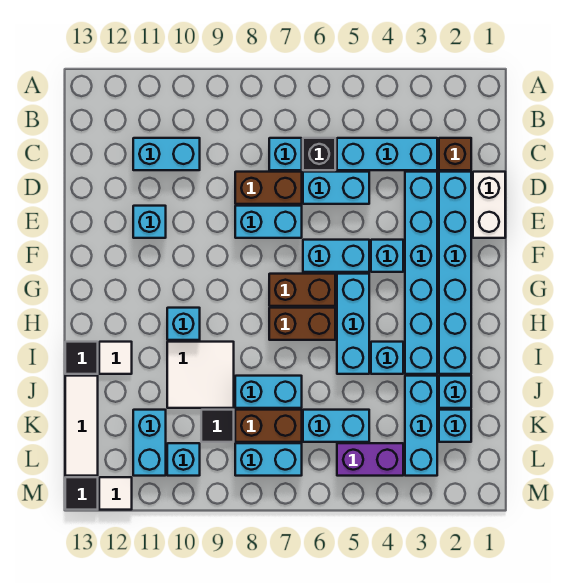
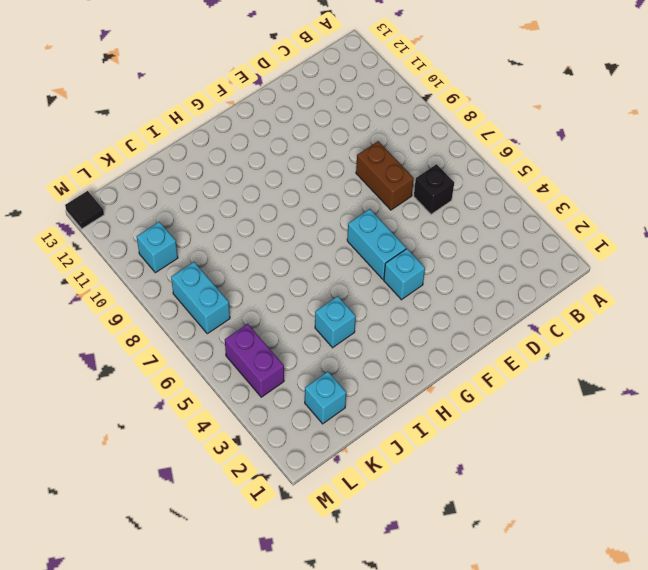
none -> brown 1x1 brick [439,138,471,170]
none -> cyan 1x3 brick [337,138,437,170]
none -> cyan 1x1 brick [269,138,302,170]
none -> cyan 1x2 brick [133,138,200,170]

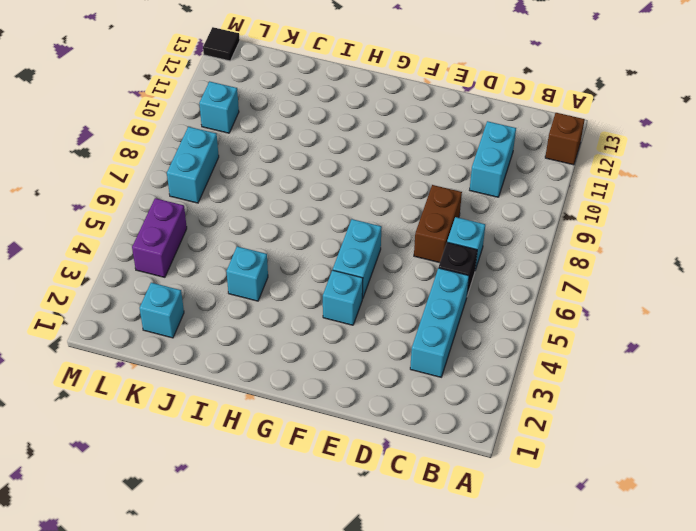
brown 1x1 brick [545,113,585,165] -> brown 1x1 brick moved to [439,138,471,170]
none -> white 1x2 brick [473,172,505,238]
none -> cyan 1x6 brick [439,172,471,374]
none -> cyan 1x6 brick [405,172,437,374]
none -> cyan 1x2 brick [303,172,369,204]

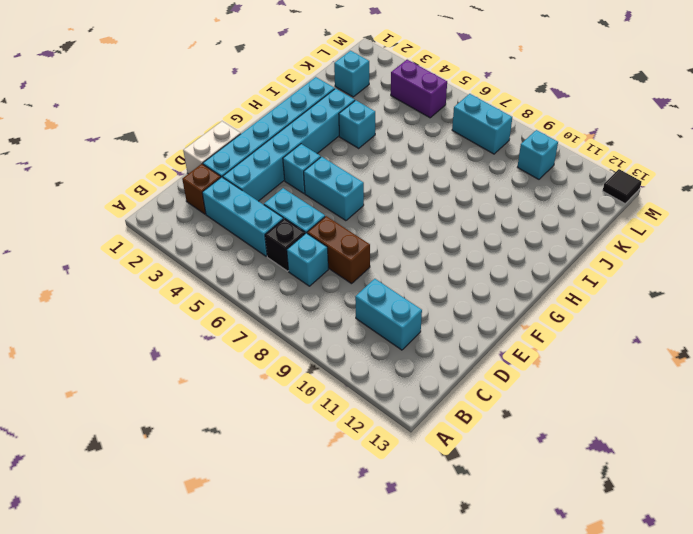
none -> cyan 1x2 brick [235,206,302,238]
none -> cyan 1x1 brick [133,206,166,238]
none -> cyan 1x3 brick [337,274,369,374]
none -> brown 1x2 brick [269,274,335,306]

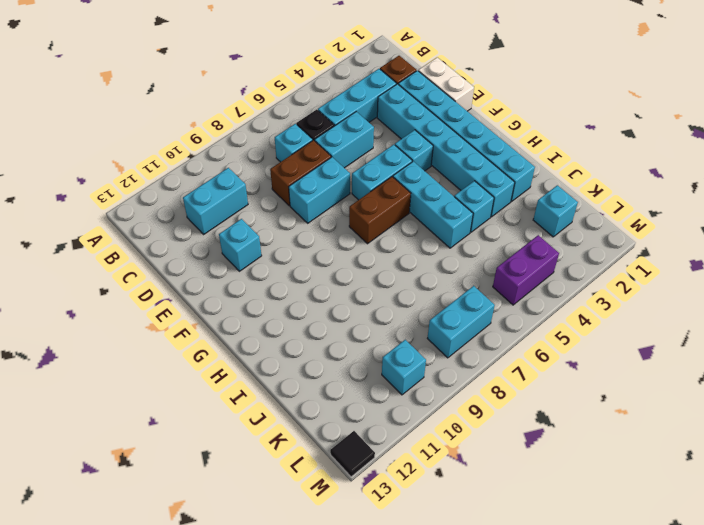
none -> brown 1x2 brick [269,308,335,340]
none -> cyan 1x1 brick [167,308,200,340]
none -> white 2x2 tile [167,342,234,408]
none -> white 1x1 tile [99,342,132,374]

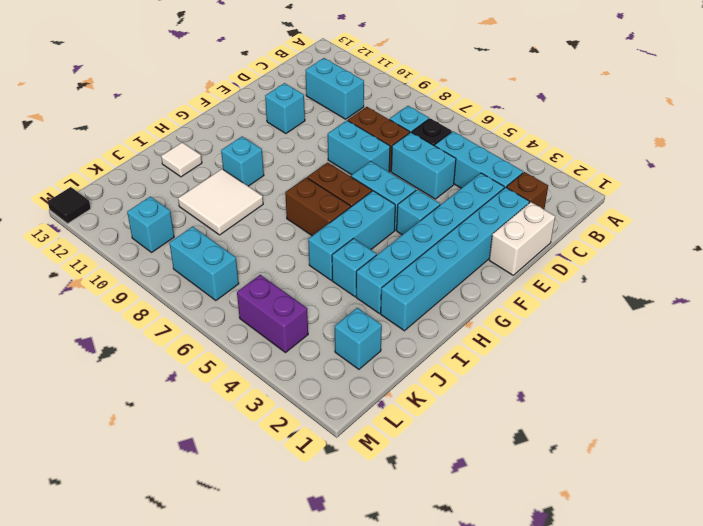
none -> black 1x1 tile [65,342,98,374]
none -> cyan 1x1 brick [439,376,471,408]
none -> cyan 1x3 brick [405,376,437,476]
none -> cyan 1x2 brick [235,376,302,408]

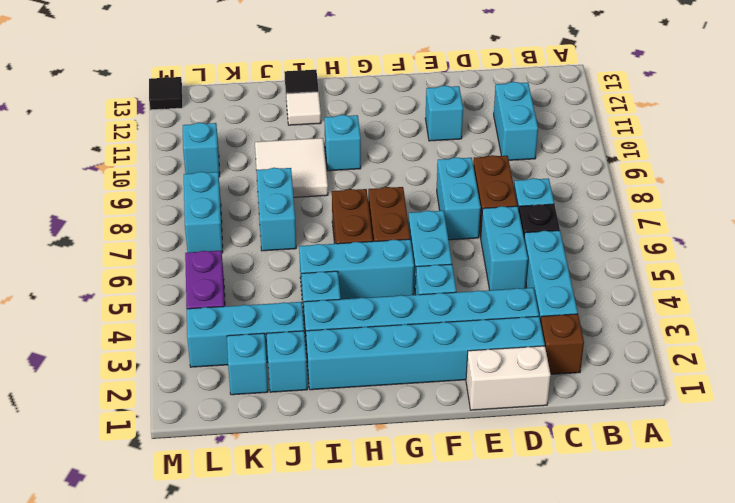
none -> white 1x3 tile [65,376,98,476]
none -> cyan 1x2 brick [303,410,369,442]
none -> brown 1x2 brick [235,410,302,442]
none -> black 1x1 tile [201,410,234,442]

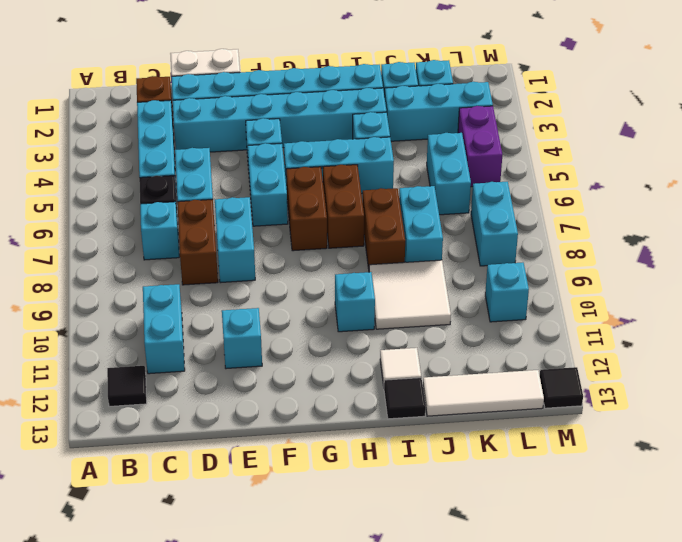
black 1x1 tile [107,366,147,406] -> black 1x1 tile moved to [201,410,234,442]
brown 1x2 brick [363,188,405,269] -> brown 1x2 brick moved to [235,410,302,442]
none -> cyan 1x2 brick [133,410,166,476]
none -> white 1x1 tile [99,477,132,510]

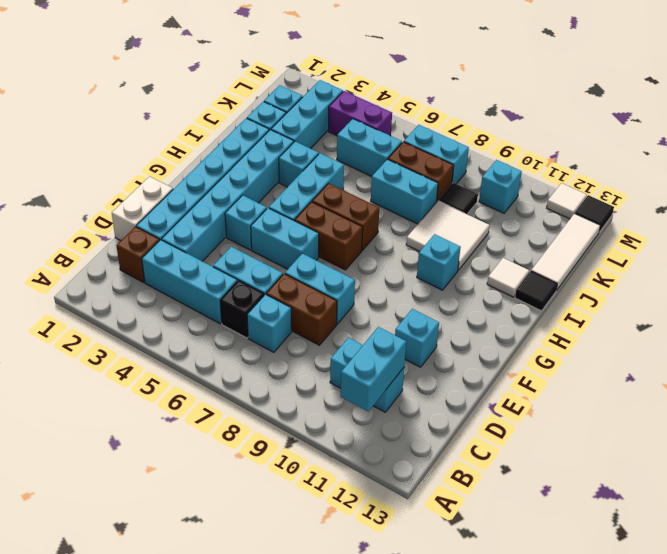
cyan 1x2 brick [341,327,406,412] -> cyan 1x2 brick moved to [133,410,166,476]

